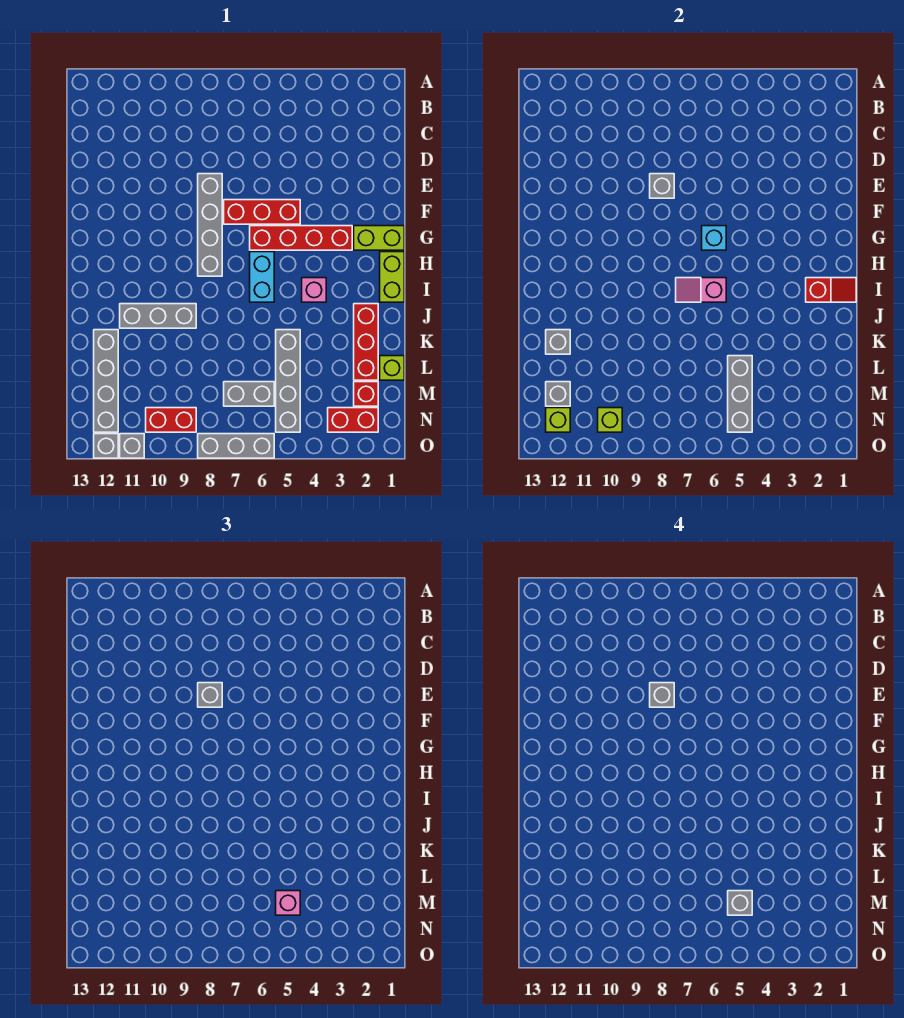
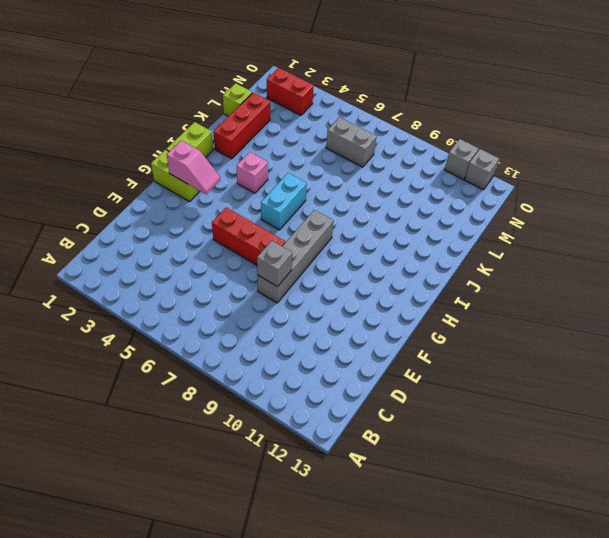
pink 1x2 slope [167,140,220,194] -> pink 1x2 slope moved to [676,278,726,302]
none -> red 1x4 brick [250,226,352,250]
none -> grey 1x3 brick [120,304,196,328]
none -> grey 1x4 brick [276,330,300,432]
none -> grey 1x4 brick [94,330,118,432]

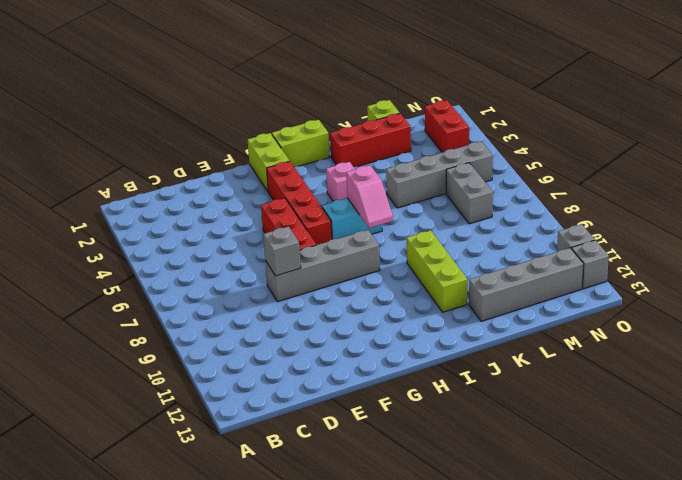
lime 1x3 brick [407,230,467,312] -> grey 1x3 brick [120,304,196,328]
none -> red 1x1 brick [354,382,378,406]
none -> red 1x2 brick [146,408,196,432]
none -> grey 1x3 brick [198,434,274,458]
none -> cyan 1x1 brick [702,226,726,250]

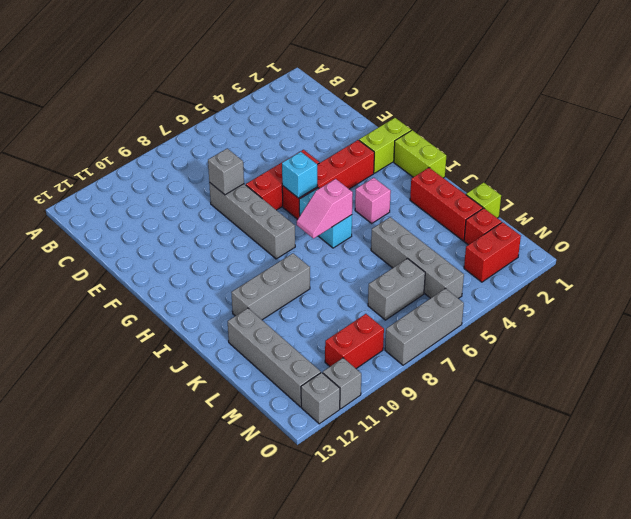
none -> red 1x2 slope [806,278,856,302]
none -> grey 1x1 brick [546,330,570,354]
none -> grey 1x3 brick [728,356,752,432]
none -> grey 1x1 brick [546,382,570,406]

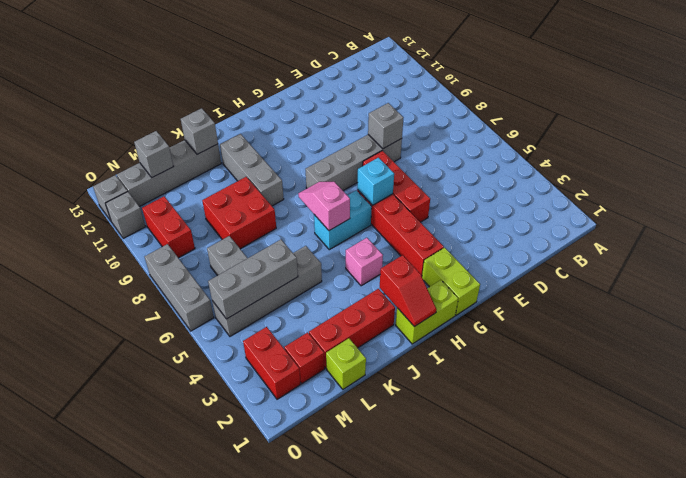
red 2x2 brick [202,177,276,249] -> none
none -> lime 1x1 brick [598,408,622,432]
none -> lime 1x1 brick [546,408,570,432]
none -> grey 1x1 brick [198,683,222,707]
none -> pink 1x1 brick [276,891,300,915]

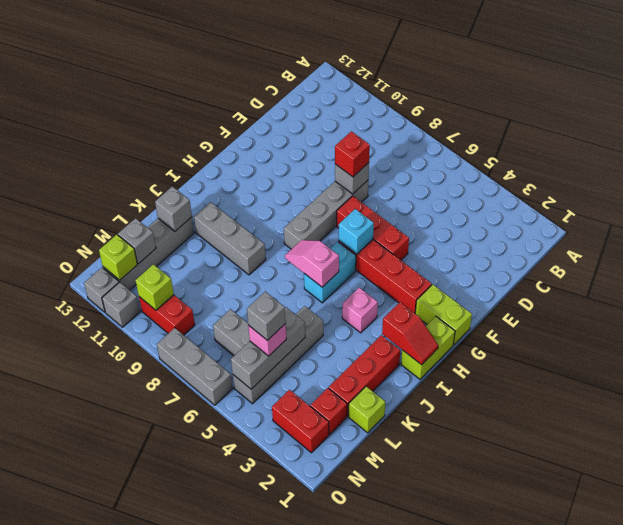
red 1x1 brick [335,131,370,177] -> grey 1x1 brick [198,683,222,707]
none -> grey 1x1 brick [650,683,674,707]

